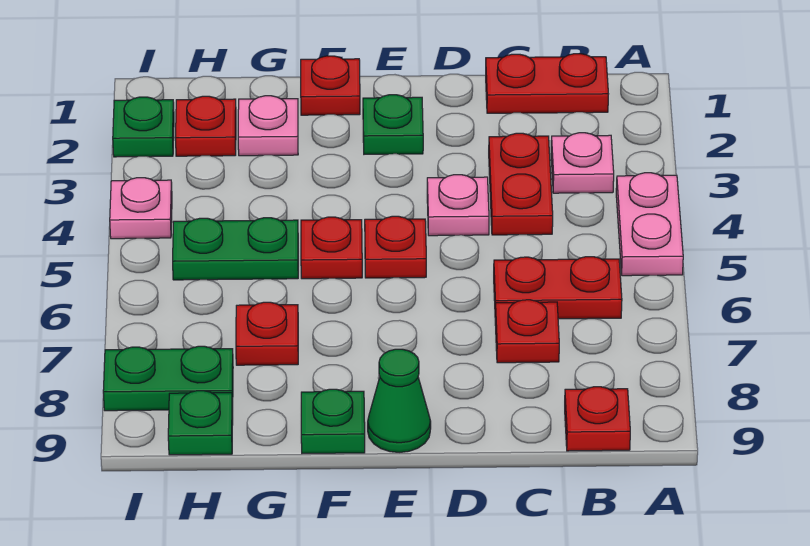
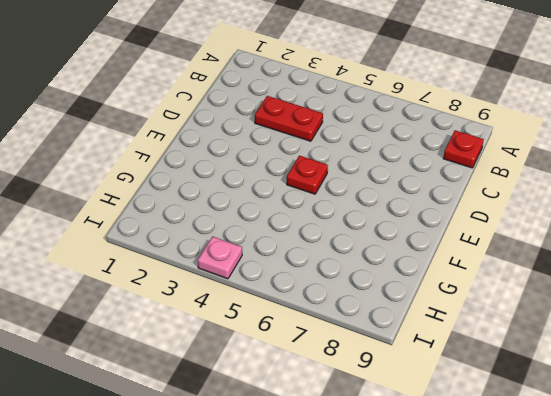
none -> pink 1x2 plate [616,173,683,276]
none -> red 1x2 plate [486,54,608,113]
none -> pink 1x1 plate [551,133,614,193]

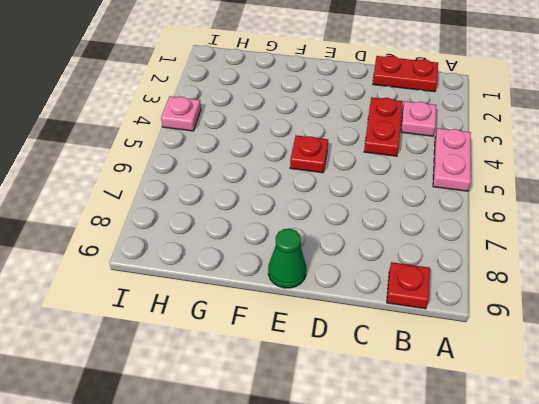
none -> red 1x2 plate [494,257,622,319]
none -> red 1x1 plate [495,300,559,363]
none -> pink 1x1 plate [427,175,489,236]

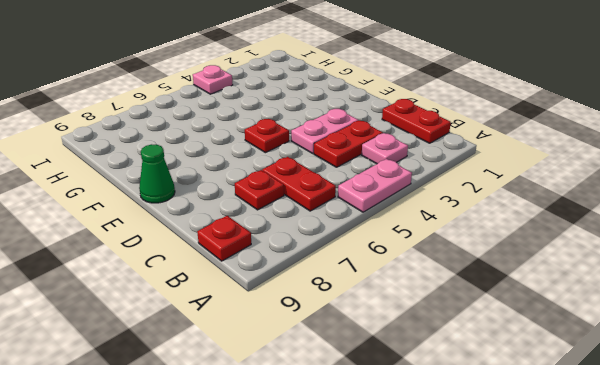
pink 1x2 plate [291,109,359,154] -> pink 1x1 plate [427,175,489,236]
none -> green 1x1 plate [363,95,423,154]
none -> red 1x1 plate [301,56,360,115]
none -> red 1x1 plate [301,217,362,279]

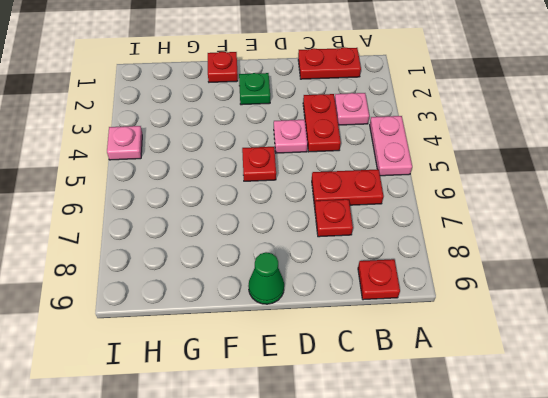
none -> red 1x1 plate [301,217,362,279]
none -> green 1x1 plate [301,389,365,453]
none -> pink 1x1 plate [238,96,298,156]

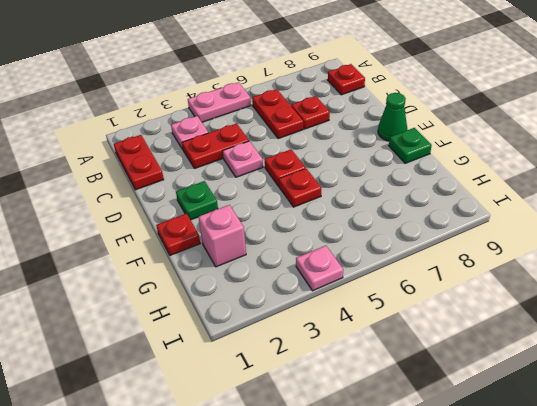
pink 1x1 brick [198,205,246,267] -> pink 1x1 plate [238,96,298,156]
none -> green 1x2 plate [173,218,298,280]
none -> red 1x1 plate [236,302,298,365]
none -> red 1x1 plate [175,96,236,156]

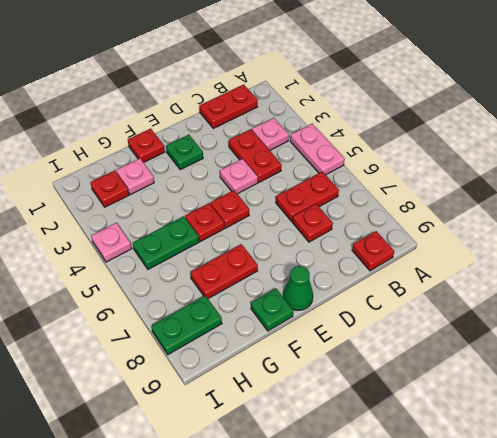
red 1x2 plate [190,244,258,299] -> red 1x1 plate [236,302,298,365]
none -> green 1x1 plate [168,391,233,455]
none -> green 1x1 plate [113,97,174,157]

